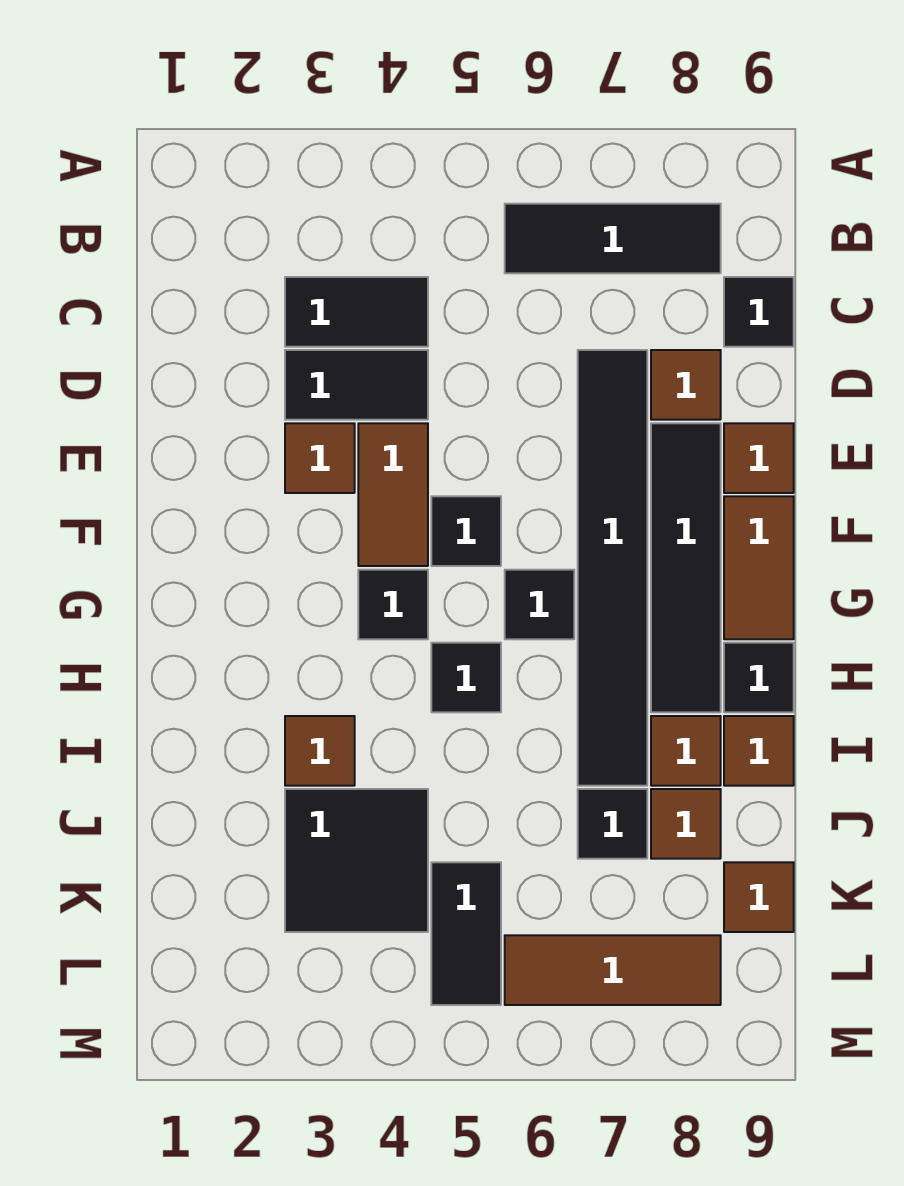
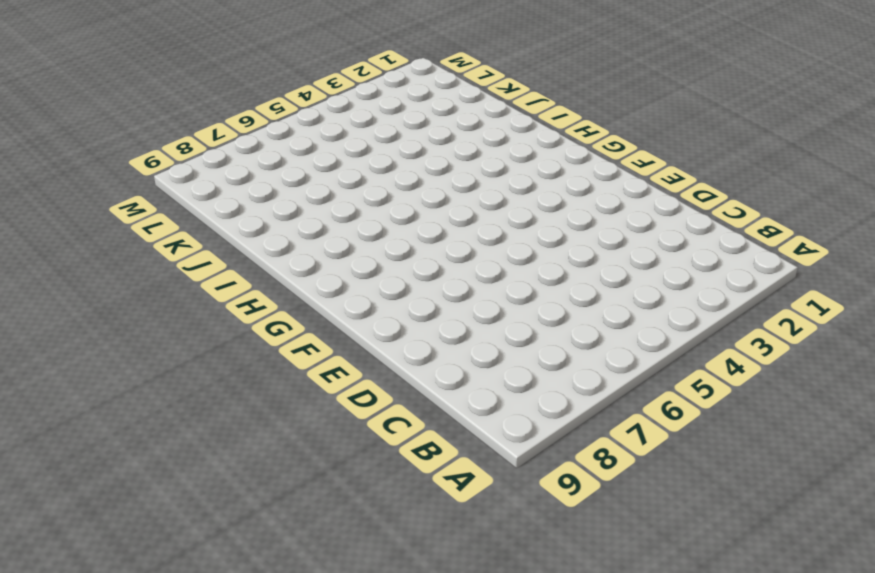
none -> black 1x3 tile [505,204,721,273]
none -> black 1x2 tile [285,277,428,347]
none -> black 1x1 tile [724,277,794,347]

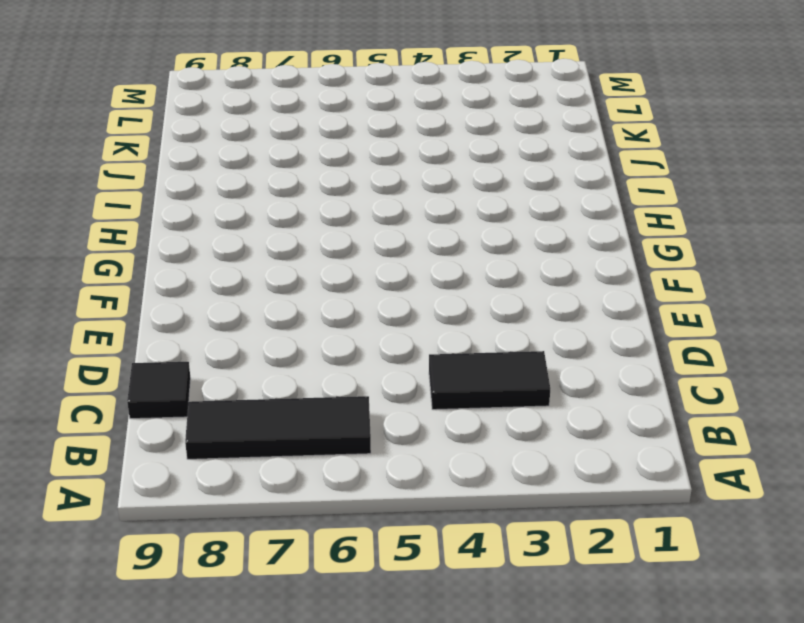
none -> black 1x2 tile [285,350,428,420]
none -> black 1x6 tile [578,350,647,786]
none -> brown 1x1 tile [651,350,721,420]

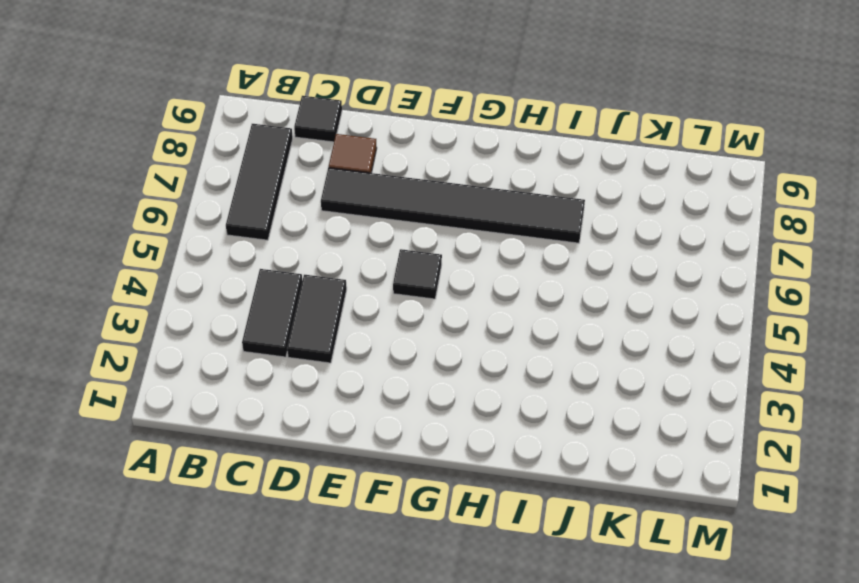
none -> brown 1x1 tile [285,423,355,493]
none -> brown 1x2 tile [358,423,428,566]
none -> black 1x4 tile [651,423,721,712]

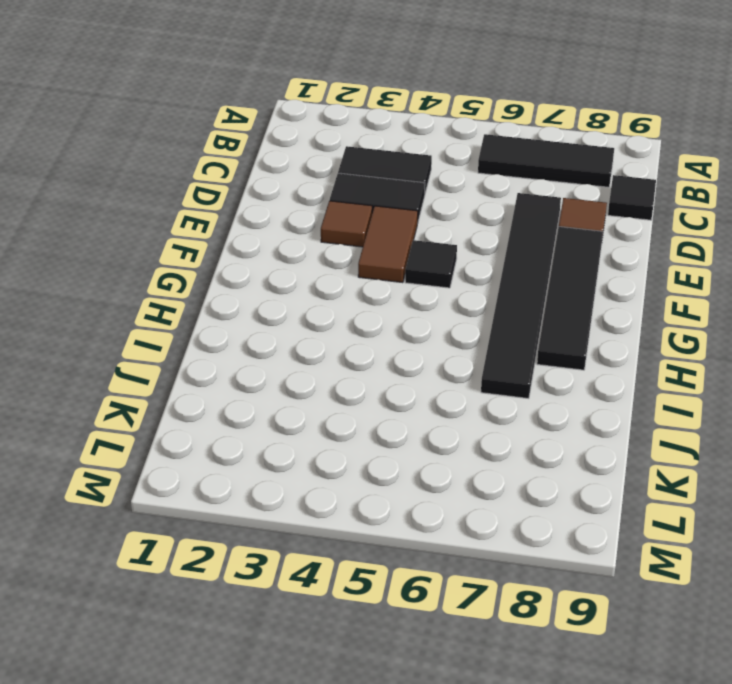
none -> brown 1x1 tile [724,423,794,493]
none -> brown 1x2 tile [724,496,794,639]
none -> black 1x1 tile [358,570,428,639]

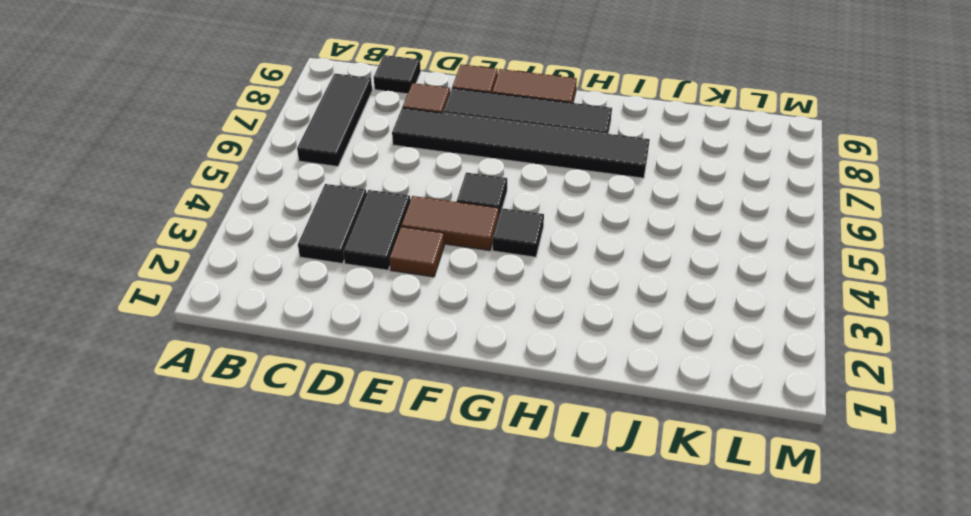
none -> black 1x1 tile [505,570,574,639]
none -> black 1x1 tile [431,643,501,712]
none -> black 1x1 tile [724,643,794,712]

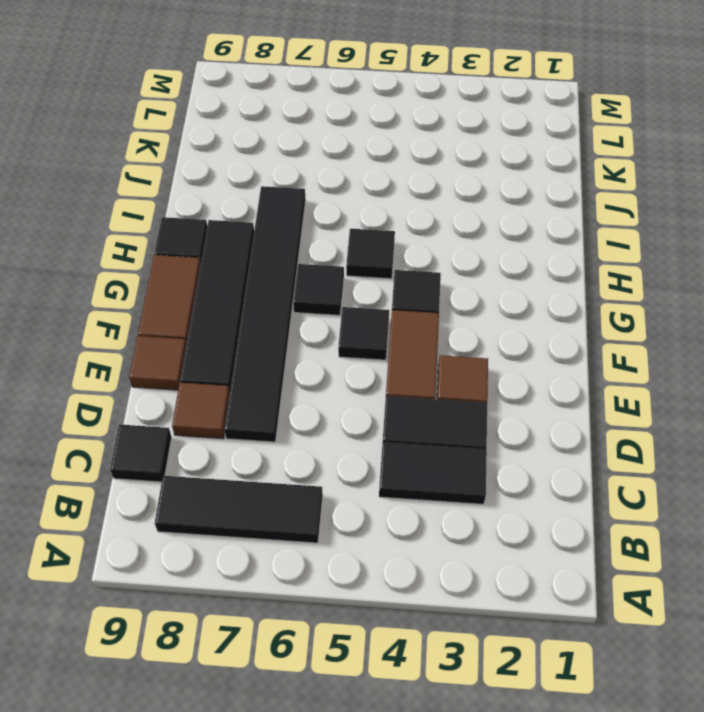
none -> brown 1x1 tile [285,716,355,786]
none -> brown 1x1 tile [651,716,721,786]
none -> brown 1x1 tile [724,716,794,786]

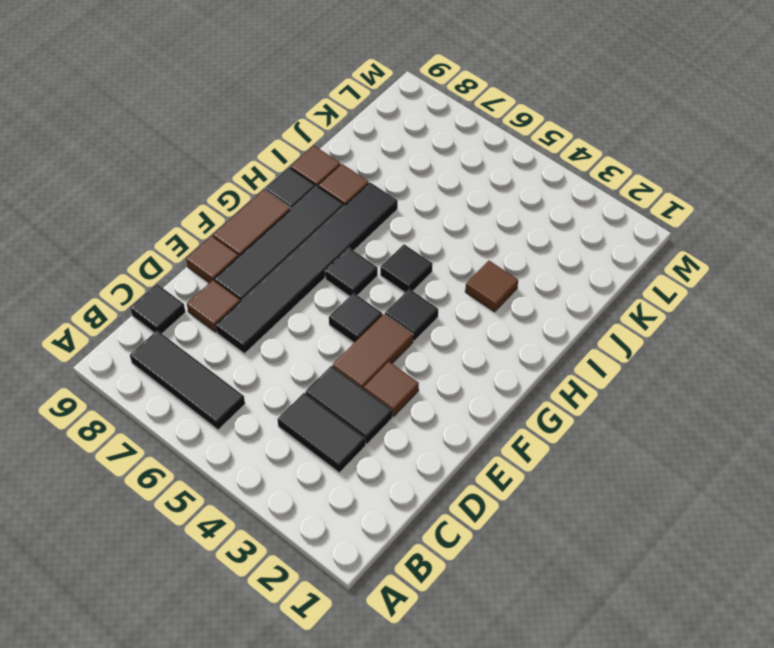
none -> black 2x2 tile [285,789,428,932]
none -> black 1x1 tile [578,789,647,859]
none -> brown 1x1 tile [651,789,721,859]

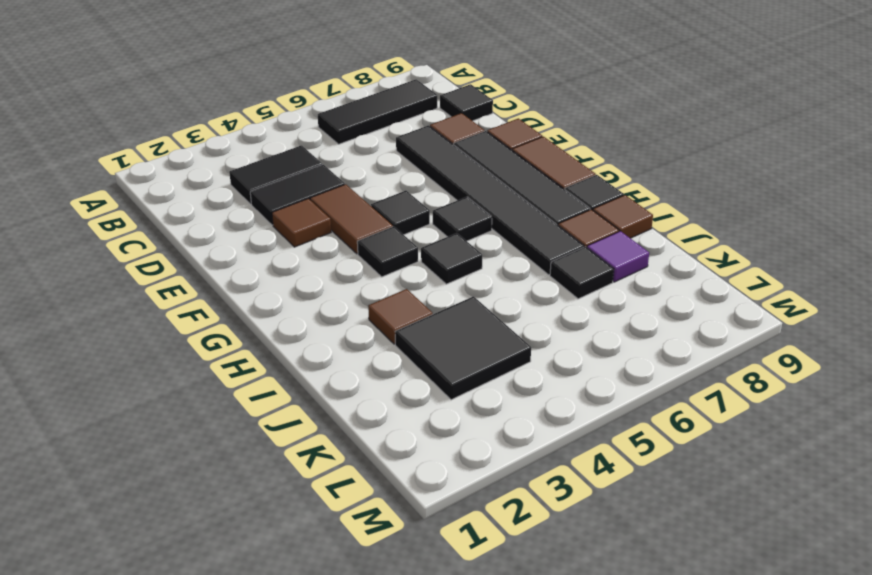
purple 1x1 tile [587,231,649,282] -> brown 1x1 tile [651,789,721,859]
none -> black 1x2 tile [431,862,501,1005]
none -> brown 1x1 tile [724,862,794,932]
none -> brown 1x3 tile [505,935,721,1005]

